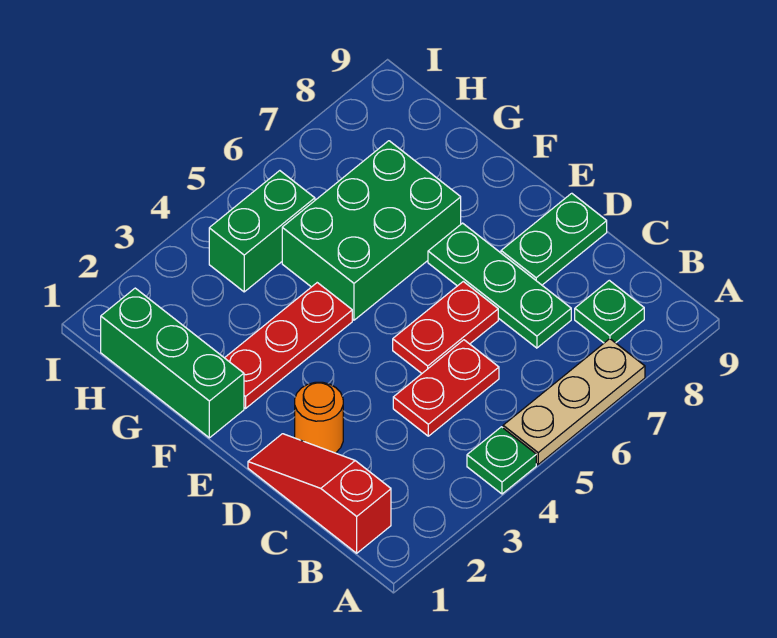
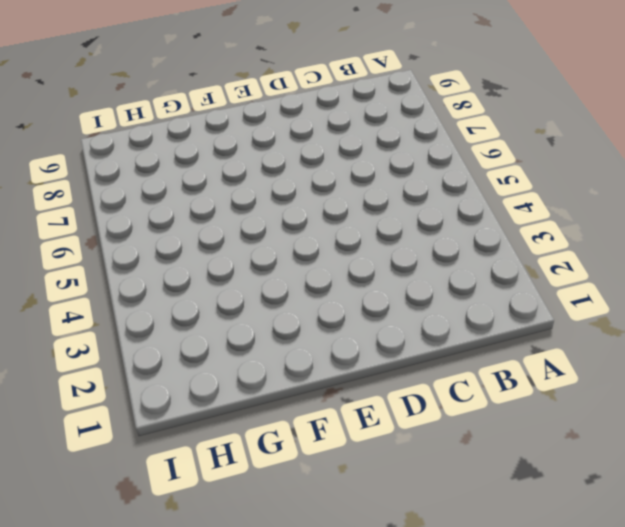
none -> green 1x1 plate [467,427,536,494]
none -> tan 1x3 plate [503,339,645,464]
none -> red 1x3 slope [248,434,391,553]

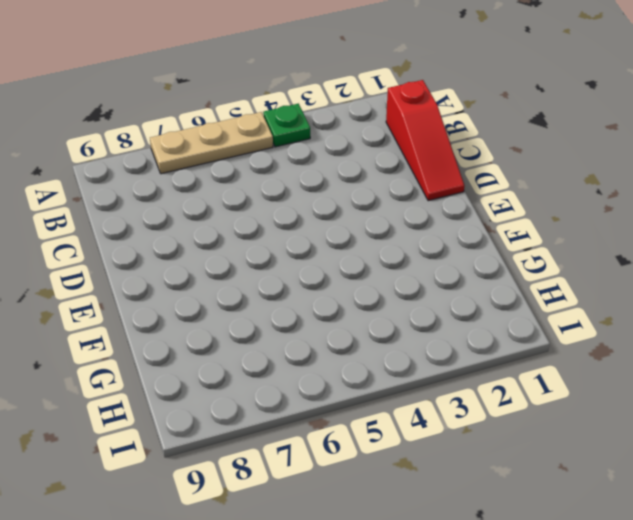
none -> green 1x1 plate [575,280,644,343]
none -> red 1x2 plate [393,340,499,436]
none -> green 1x3 plate [428,223,571,348]

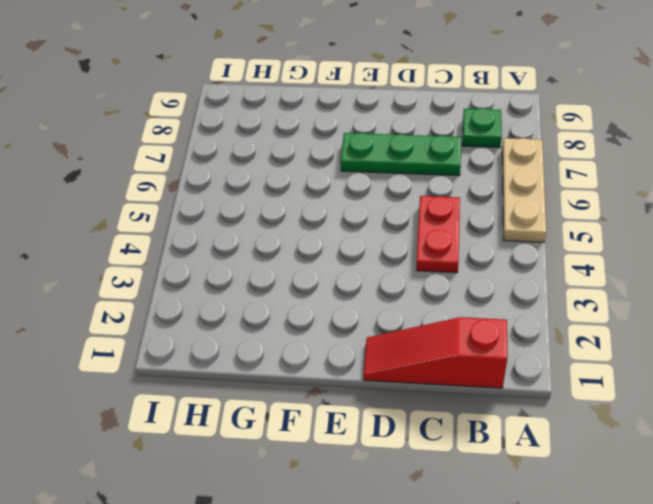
none -> green 1x1 plate [467,427,536,494]
none -> orange 1x1 round brick [295,382,343,453]
none -> red 1x2 plate [393,282,498,373]

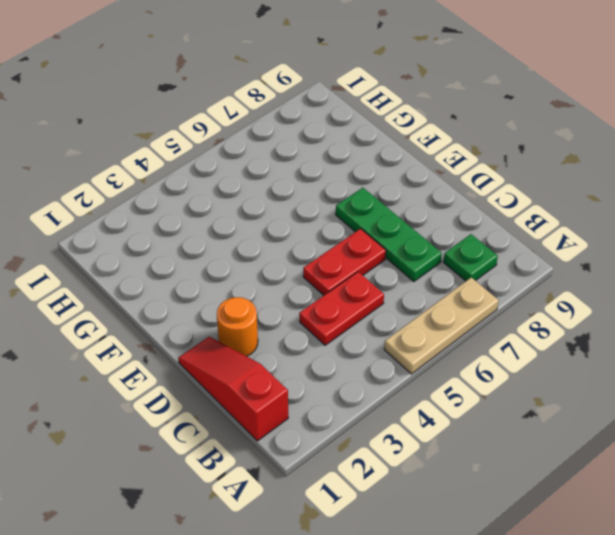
none -> green 1x1 plate [467,427,536,494]
none -> green 1x2 plate [501,193,607,285]
none -> green 1x3 brick [101,288,244,438]

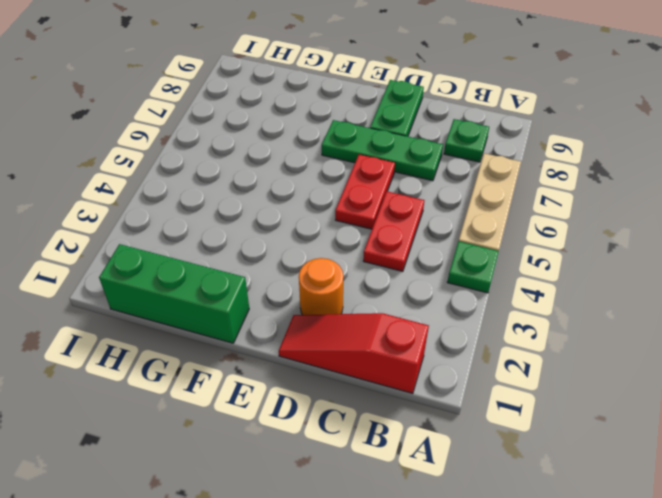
none -> red 1x3 plate [225,283,352,408]
none -> green 2x3 brick [282,141,461,320]
none -> green 1x2 brick [209,171,315,292]

